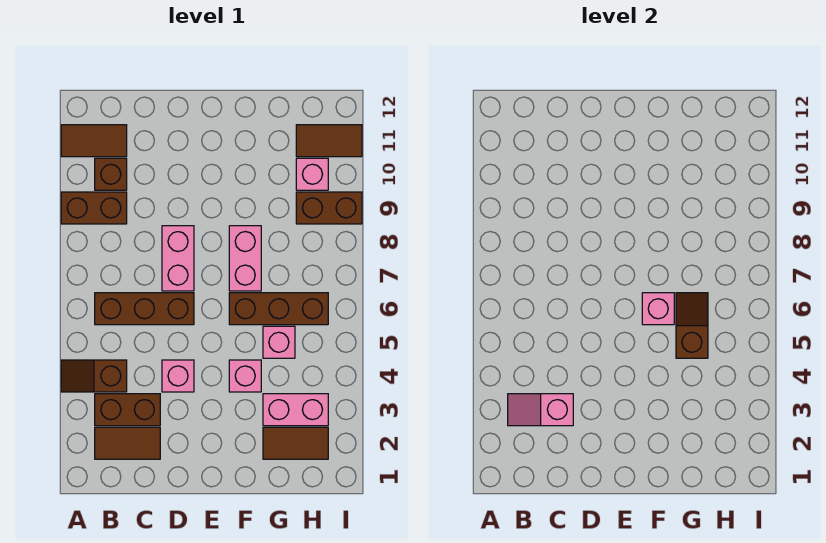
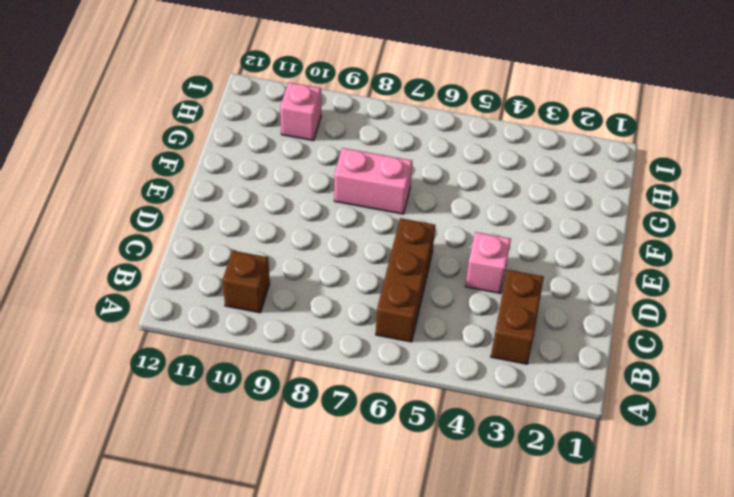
none -> brown 1x2 slope [61,360,127,392]
none -> brown 1x2 brick [61,192,127,224]
none -> brown 1x2 tile [61,125,127,157]

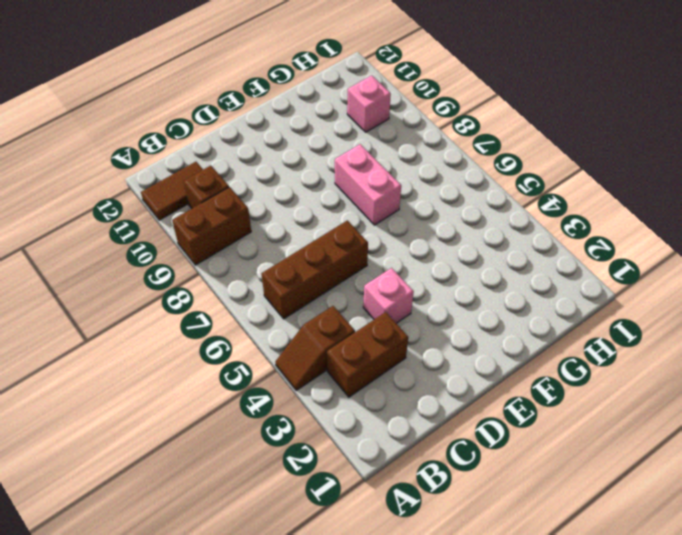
none -> brown 1x2 tile [95,427,160,459]
none -> pink 1x2 brick [162,226,194,291]
none -> pink 1x1 brick [229,360,261,392]

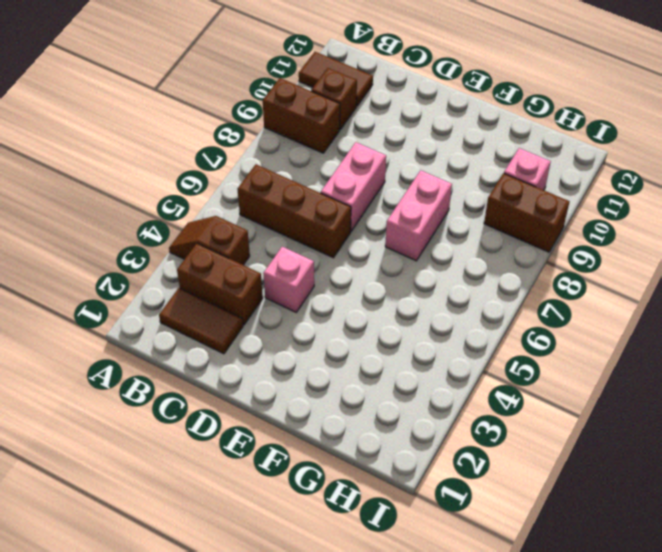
none -> pink 1x1 brick [229,360,261,392]
none -> brown 1x3 brick [229,293,328,325]
none -> brown 1x2 tile [263,427,328,459]

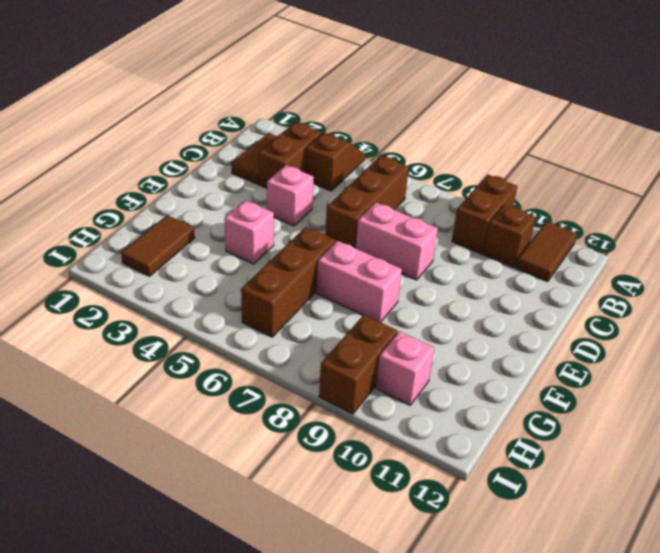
none -> pink 1x2 brick [263,394,328,426]
none -> pink 1x1 brick [263,326,295,358]
none -> brown 1x2 tile [296,125,362,157]

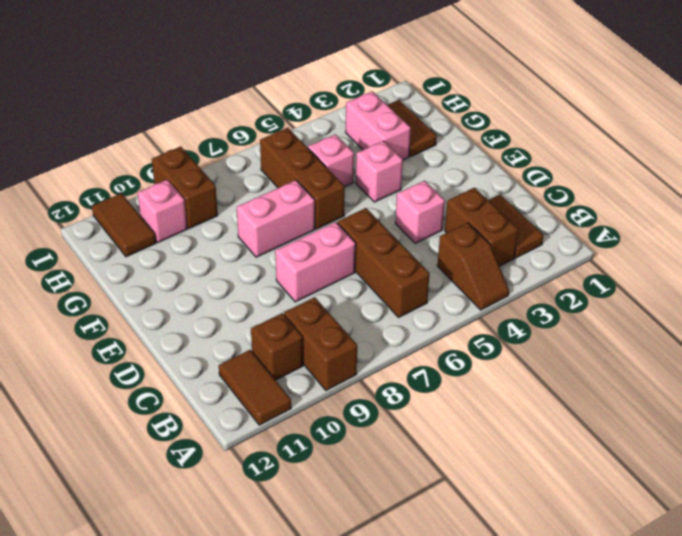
none -> pink 1x2 slope [508,394,573,426]
none -> pink 1x1 brick [642,293,674,325]
none -> brown 1x2 slope [676,293,708,358]

